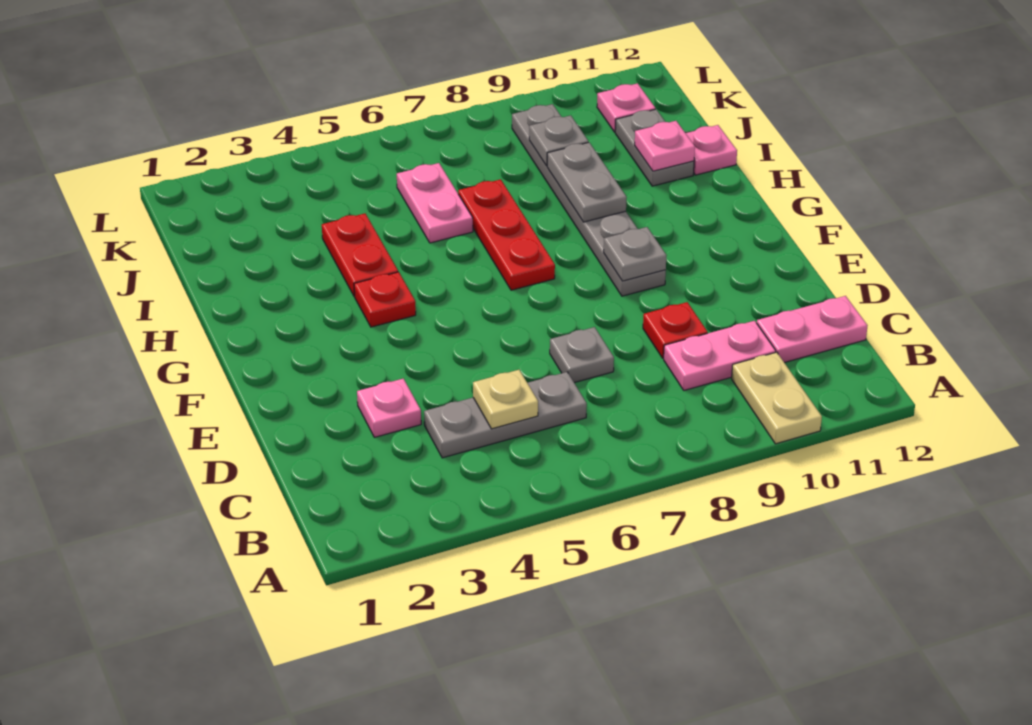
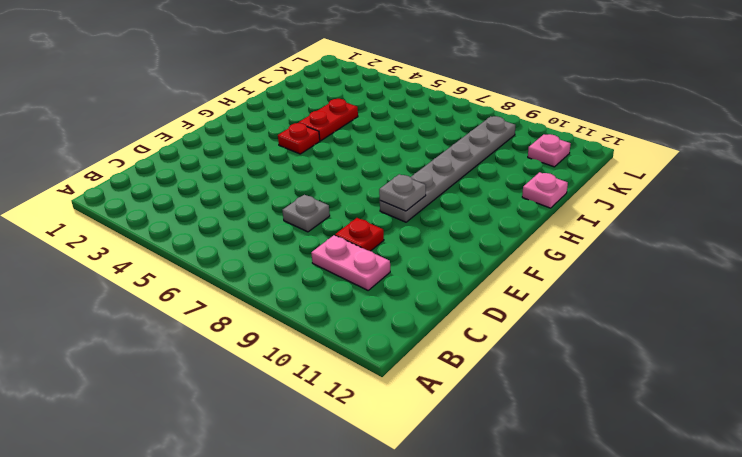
none -> tan 1x2 plate [732,352,822,444]
none -> grey 1x3 plate [424,372,587,458]
none -> pink 1x2 plate [757,296,868,363]

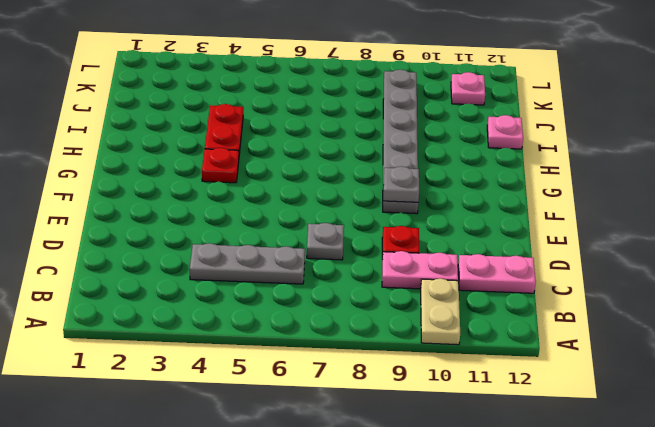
none -> pink 1x1 plate [357,379,421,437]
none -> red 1x3 plate [458,179,555,290]
none -> pink 1x2 plate [397,163,473,243]

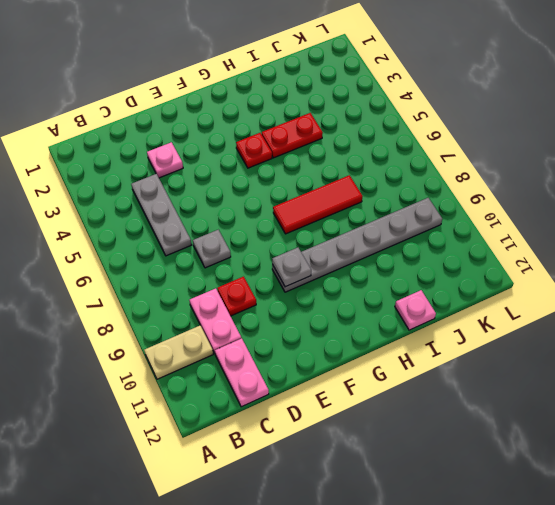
red 1x3 tile [273,175,363,234] -> red 1x3 plate [458,179,555,290]
none -> pink 1x2 plate [397,163,473,243]
none -> grey 1x2 plate [615,109,694,186]
none -> pink 1x1 plate [597,83,655,132]

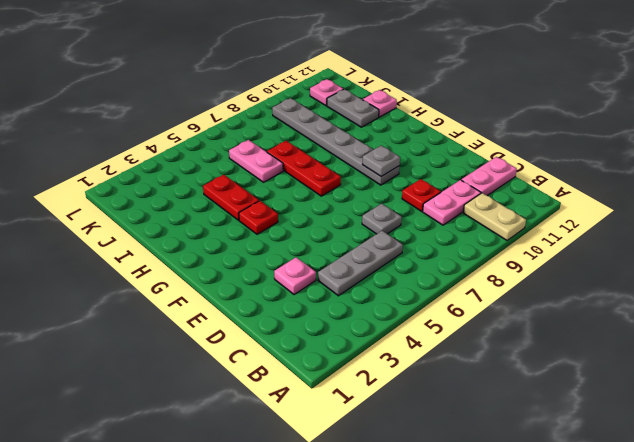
none -> tan 1x1 plate [473,370,538,429]
none -> grey 1x2 plate [547,142,627,222]
none -> pink 1x1 plate [635,121,695,171]

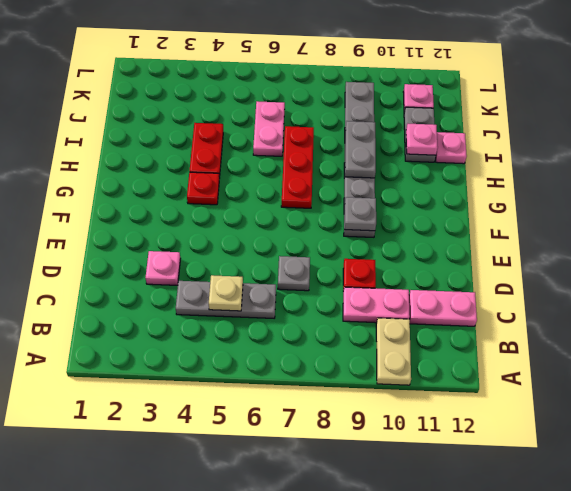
none -> grey 1x1 plate [529,115,588,166]

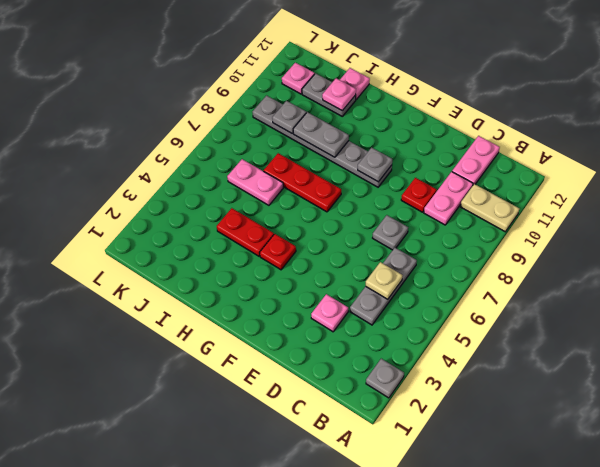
grey 1x1 plate [366,359,404,398] -> none

